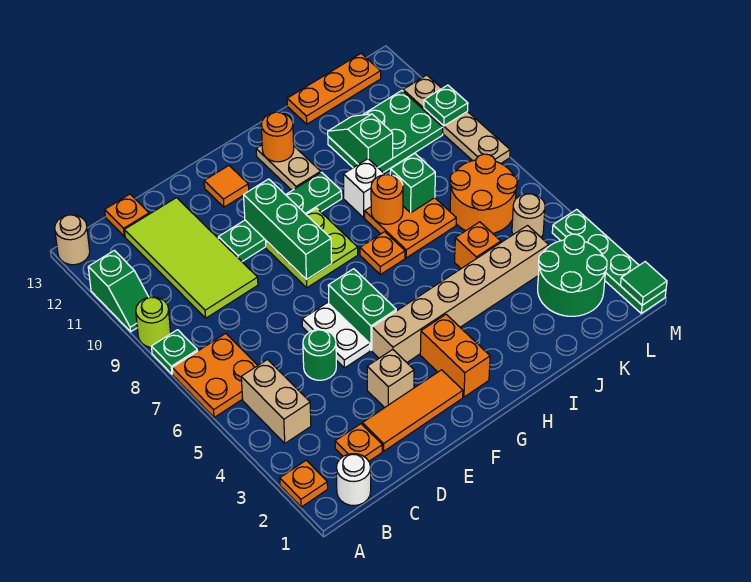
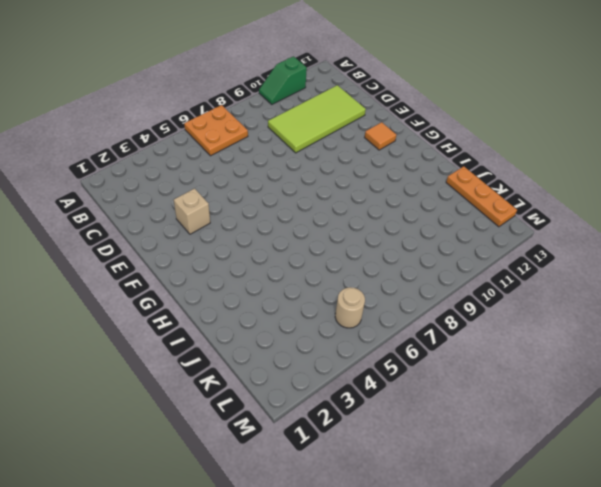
none -> orange 1x1 plate [280,460,328,507]
none -> green 1x1 plate [152,330,198,374]
none -> lime 1x1 round brick [136,297,171,347]
none -> tan 1x1 round brick [55,215,90,265]

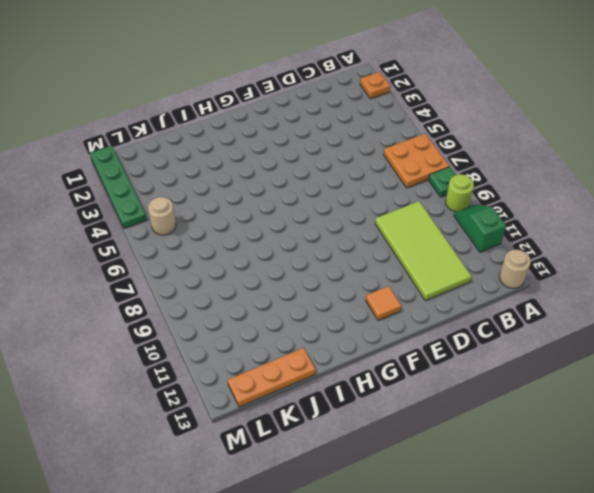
none -> white 1x1 round brick [336,454,371,506]
none -> tan 1x2 brick [241,360,311,443]
none -> orange 1x1 plate [335,424,382,461]
none -> orange 1x1 plate [105,194,149,236]

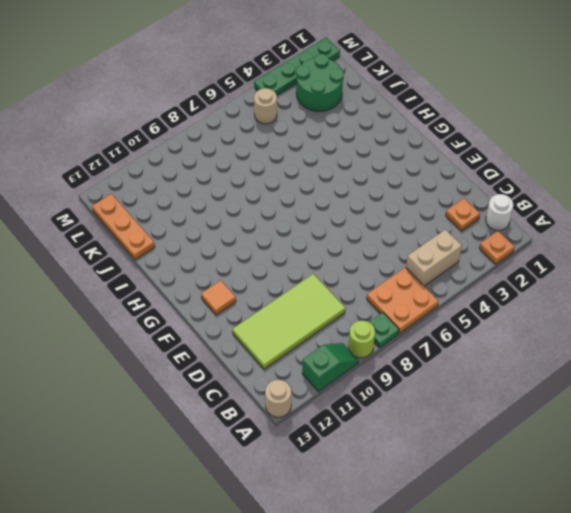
none -> orange 1x1 plate [105,194,149,236]
none -> orange 1x3 tile [362,370,463,451]
none -> green 1x1 round brick [303,329,336,380]
none -> tan 1x1 brick [367,350,414,408]

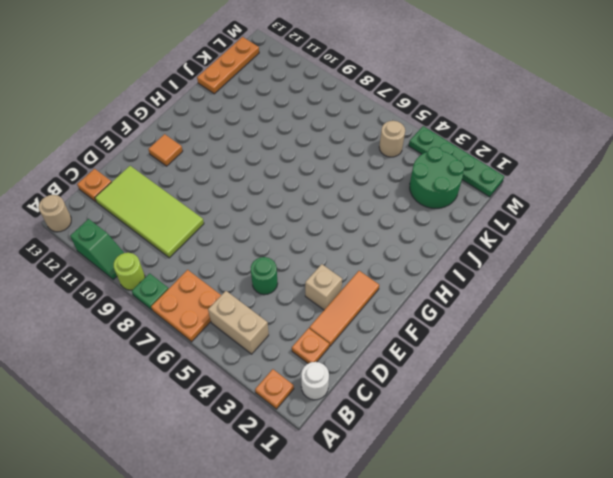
none -> white 1x2 plate [302,303,370,368]
none -> green 1x4 plate [218,172,342,261]
none -> tan 1x6 brick [372,226,549,362]
none -> green 1x2 brick [328,269,396,350]

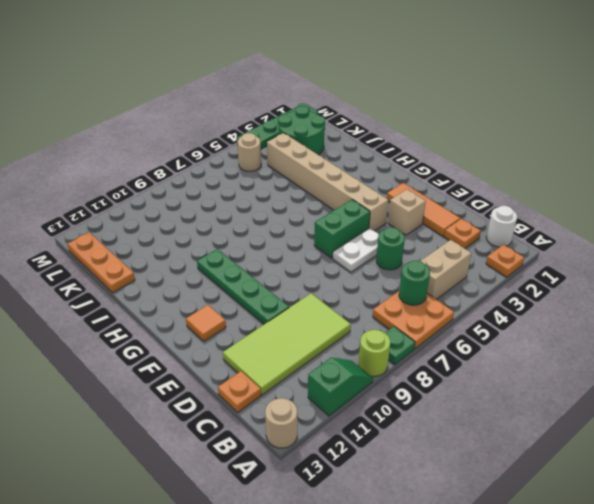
green 1x1 round brick [399,261,430,305] -> none
none -> lime 2x2 plate [266,208,358,288]
none -> orange 1x2 brick [420,314,490,397]
none -> orange 1x1 plate [360,232,405,275]
none -> tan 1x2 plate [256,145,321,190]

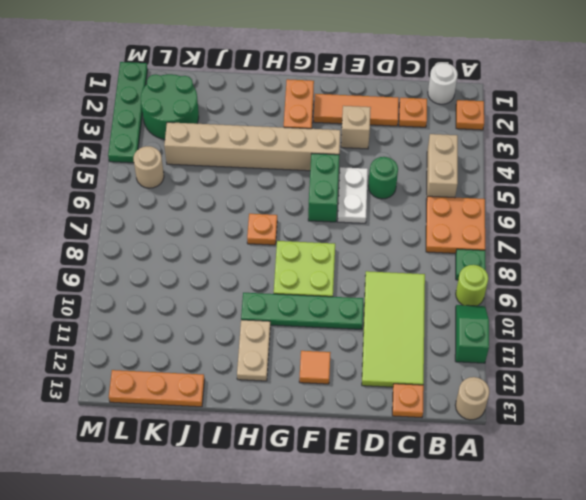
none -> orange 2x2 plate [365,198,456,258]
none -> white 1x1 brick [343,159,385,218]
none -> orange 1x1 brick [455,222,501,268]
none -> green 2x3 plate [328,91,443,173]

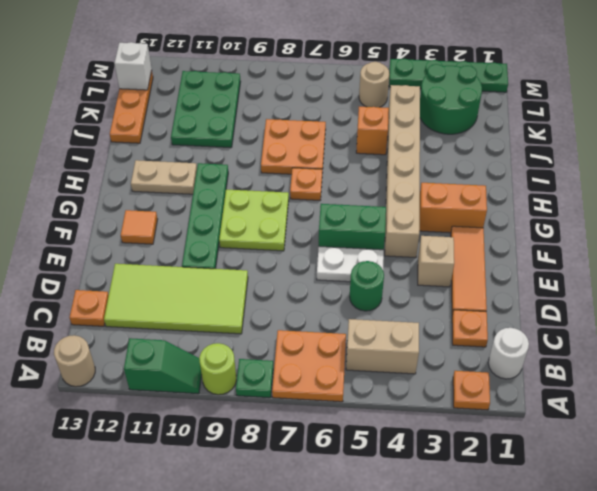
white 1x1 brick [114,42,152,90] -> white 1x1 brick moved to [343,159,385,218]
none -> orange 2x2 round brick [450,154,517,233]
none -> tan 1x4 plate [403,75,510,163]
none -> green 1x3 brick [244,179,332,280]
none -> orange 1x1 round brick [261,112,294,162]

